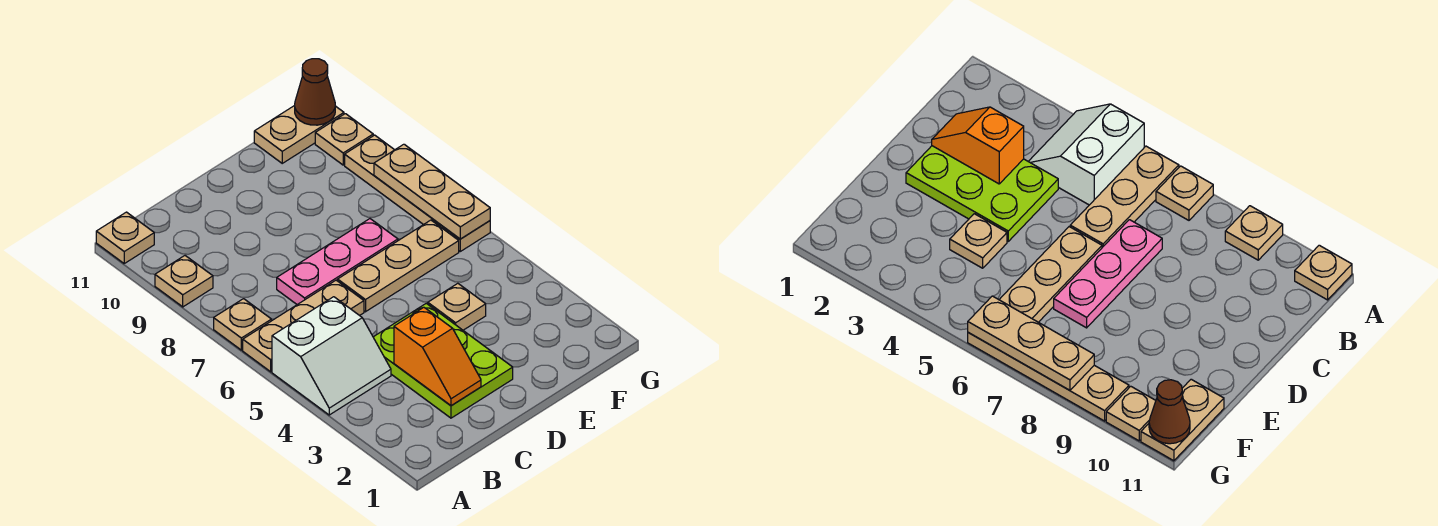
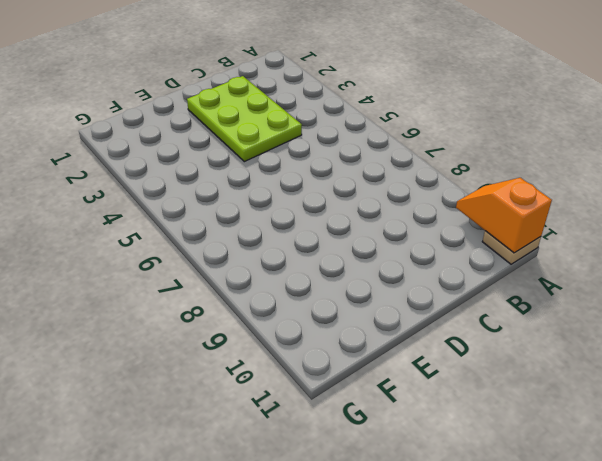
orange 1x2 slope [456,178,552,253] -> orange 1x2 slope moved to [394,307,481,406]
none -> white 2x2 slope [272,297,391,415]
none -> tan 1x3 plate [243,280,364,372]
none -> tan 1x1 plate [214,299,271,350]

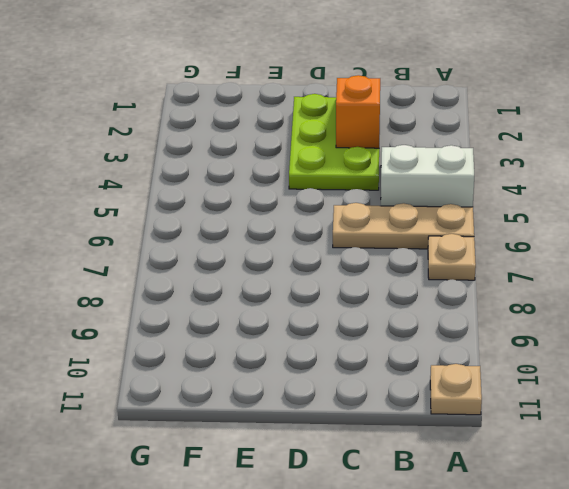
none -> tan 1x1 plate [155,256,213,307]
none -> pink 1x3 plate [277,219,398,305]
none -> tan 1x3 plate [338,220,459,312]

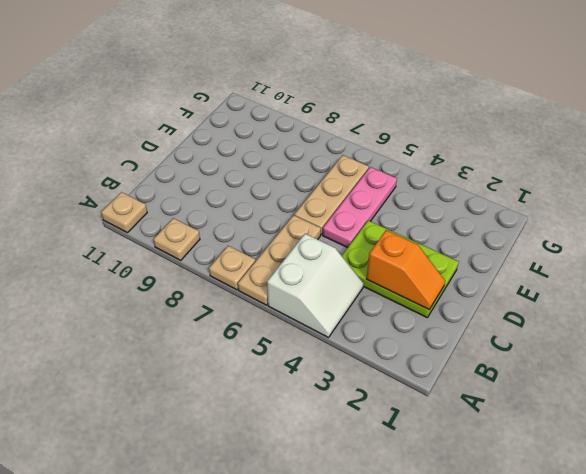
pink 1x3 plate [323,167,397,248] -> pink 1x3 plate moved to [277,219,398,305]
none -> tan 1x1 plate [428,283,486,330]
none -> tan 1x2 plate [254,106,344,163]
none -> tan 1x4 plate [345,135,490,251]

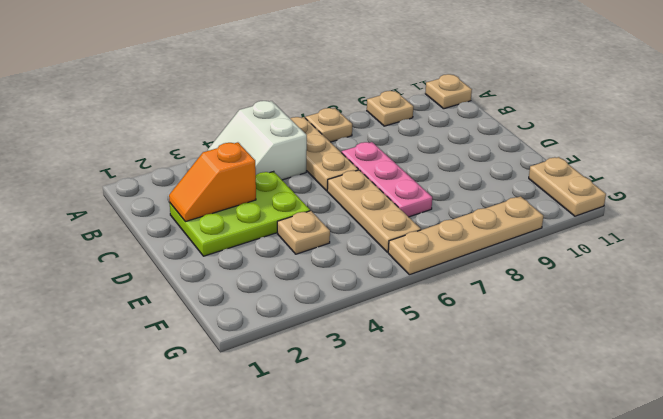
none -> tan 1x1 plate [315,114,373,165]
none -> tan 1x3 plate [374,144,490,239]
none -> brown 1x1 cone [295,59,335,125]

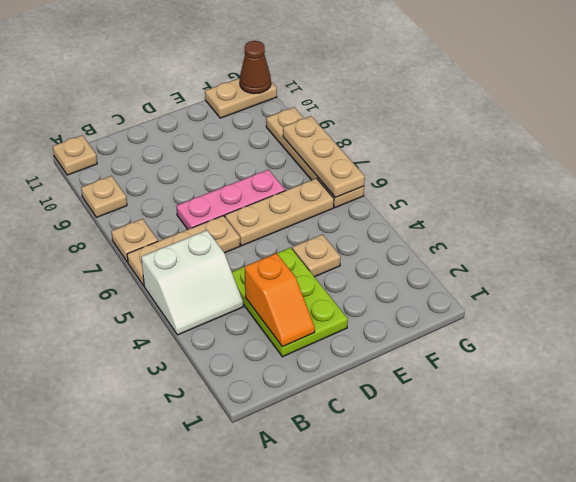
none -> tan 1x1 plate [315,114,373,165]

